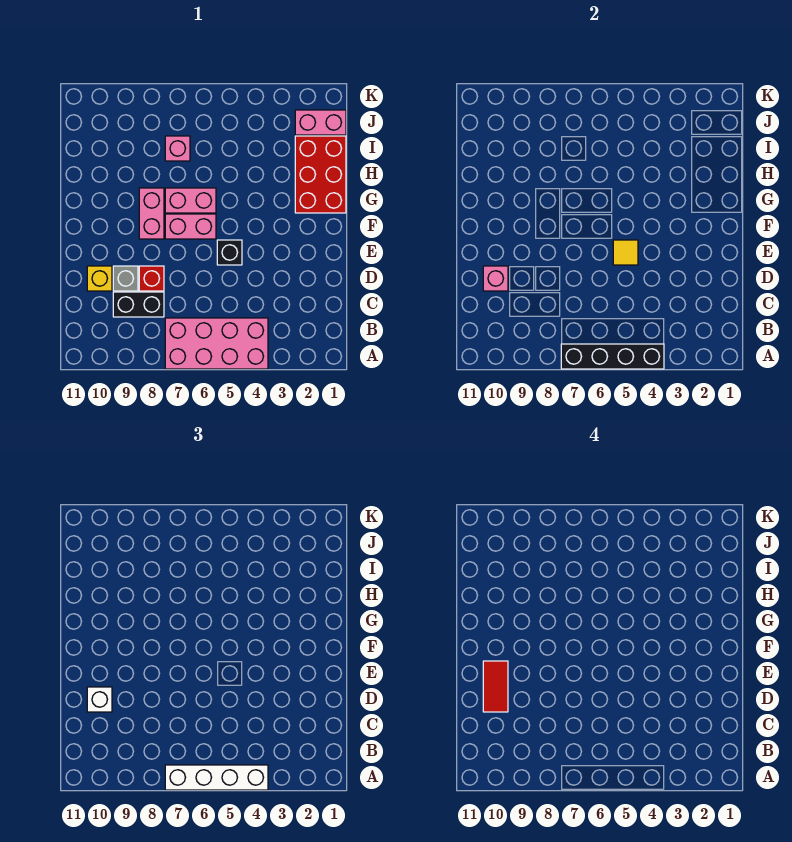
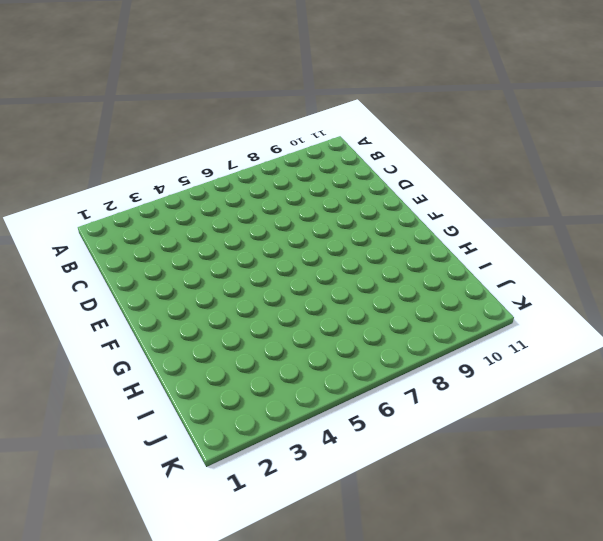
none -> pink 2x4 brick [165,318,268,369]
none -> black 1x2 brick [113,292,164,317]
none -> red 1x1 brick [139,266,164,291]

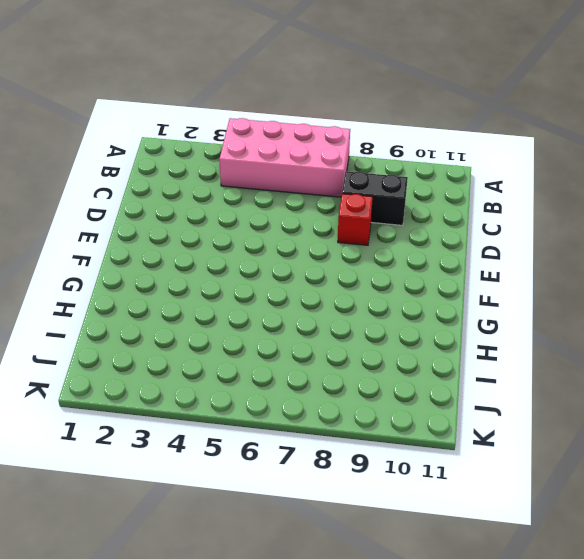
none -> grey 1x1 brick [113,266,138,291]
none -> yellow 1x1 brick [87,266,112,291]
none -> black 1x1 brick [217,240,242,265]

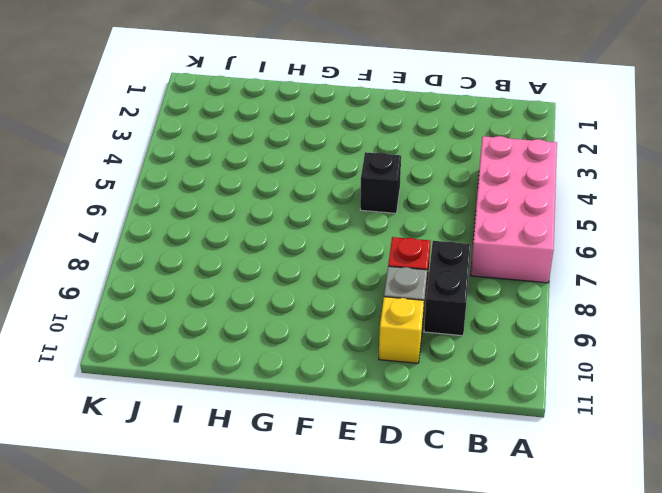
none -> pink 1x2 brick [165,214,216,239]
none -> pink 1x2 brick [139,188,164,239]
none -> red 2x3 brick [295,136,346,213]

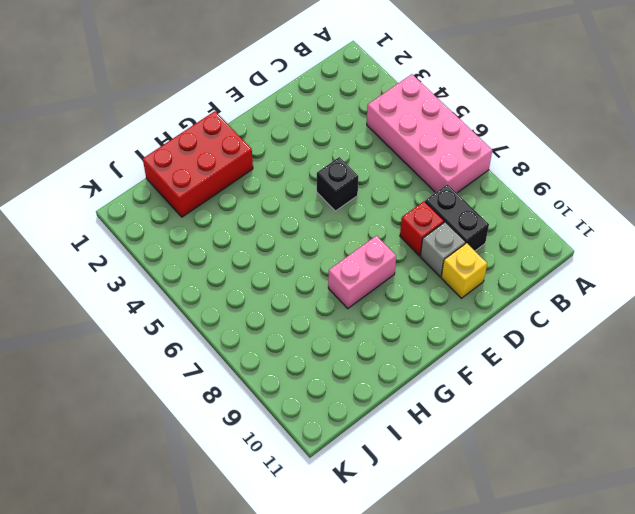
none -> pink 1x2 brick [165,214,216,239]
none -> pink 1x2 brick [165,188,216,213]
none -> pink 1x1 brick [165,136,190,161]

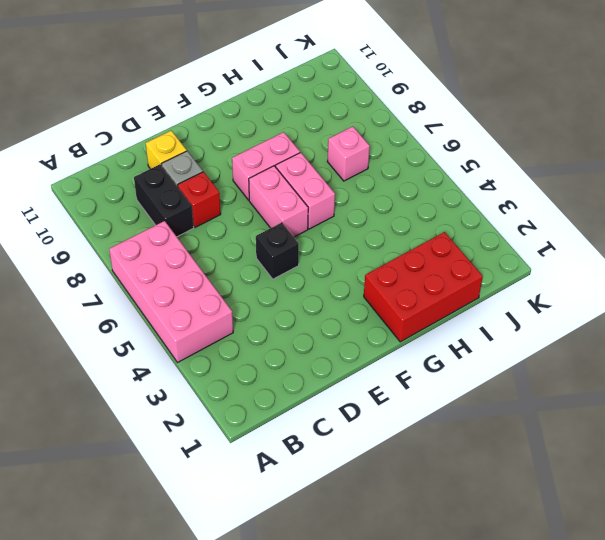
none -> pink 1x2 brick [295,110,346,135]
none -> black 1x4 brick [561,344,664,369]
none -> pink 1x1 brick [483,266,508,291]

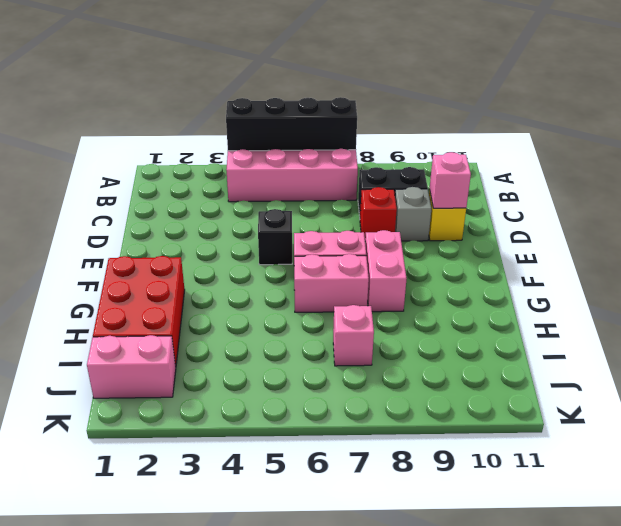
none -> yellow 1x1 tile [613,240,638,265]
none -> white 1x4 brick [165,765,268,790]
none -> white 1x1 brick [87,687,112,712]

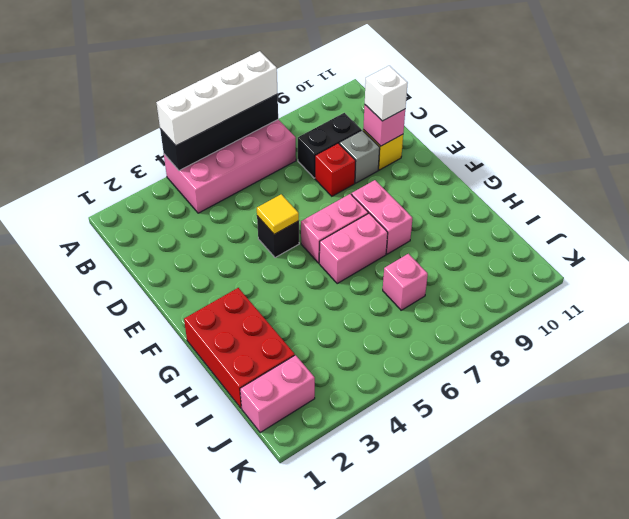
none -> red 1x2 tile [483,661,508,712]

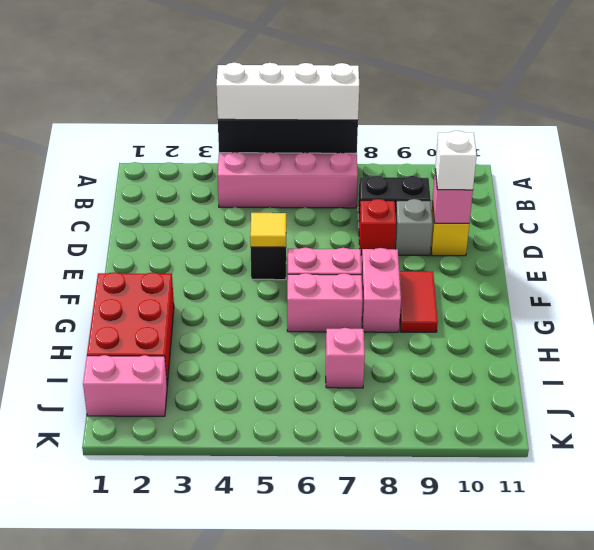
red 1x2 tile [399,271,438,332] -> red 1x2 tile moved to [483,661,508,712]

